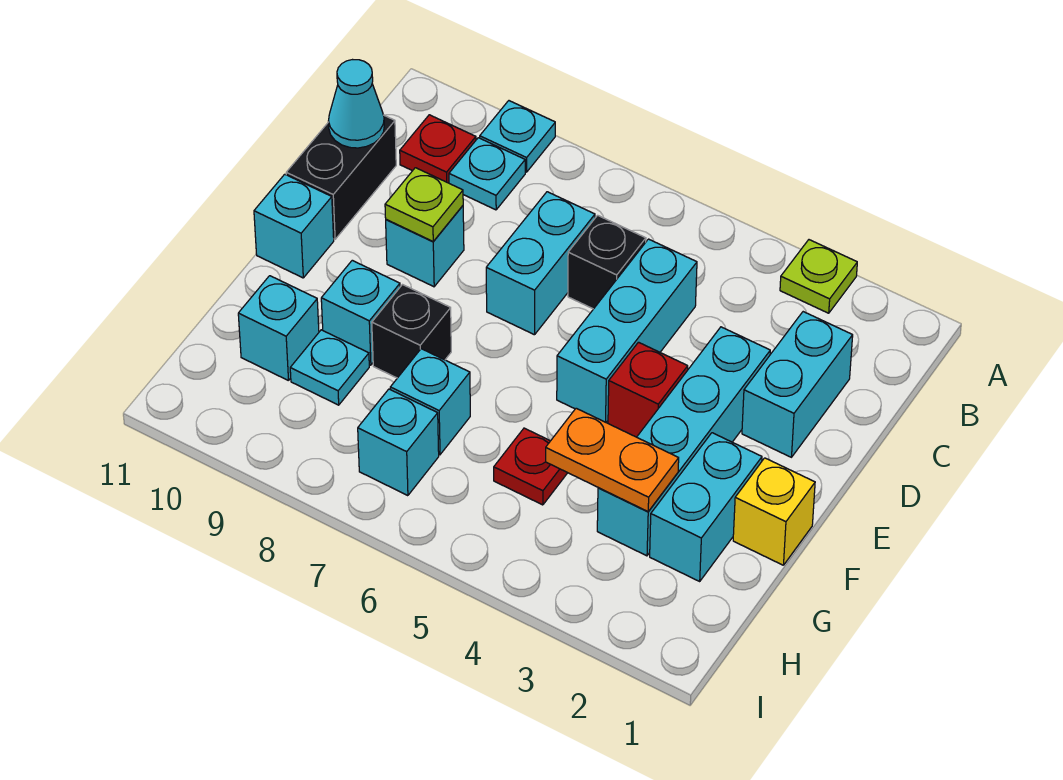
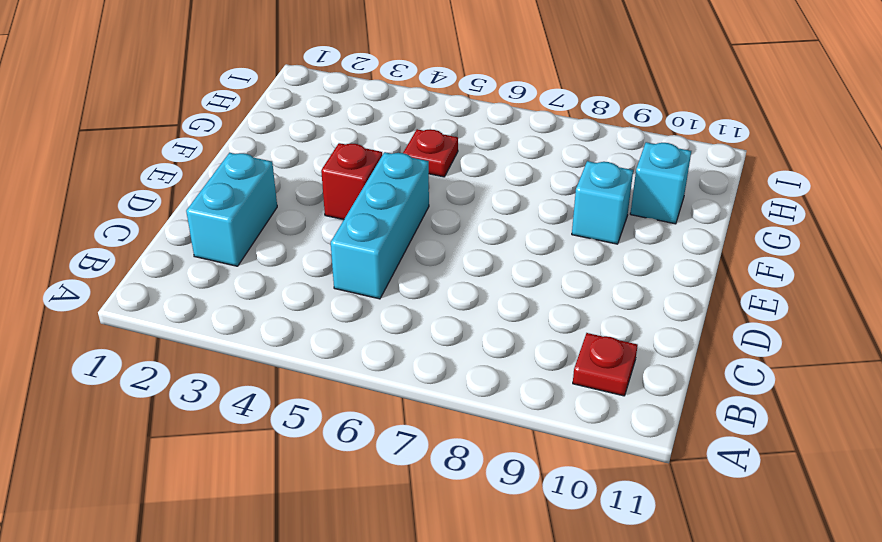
none -> lime 1x1 plate [780,240,857,313]
none -> cyan 1x1 plate [480,101,555,172]
none -> cyan 1x1 plate [449,138,525,210]

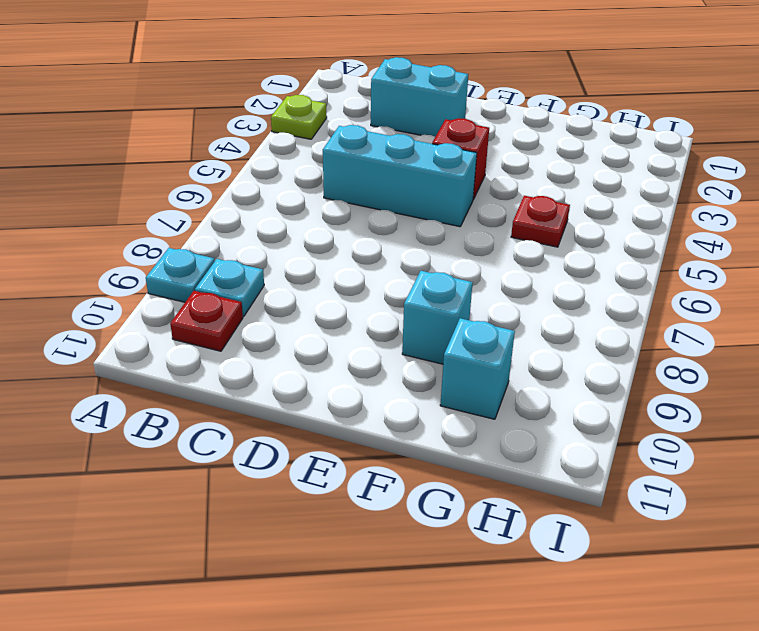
none -> black 1x1 brick [568,215,646,309]
none -> cyan 1x2 brick [486,192,595,335]
none -> black 1x2 brick [286,115,396,239]

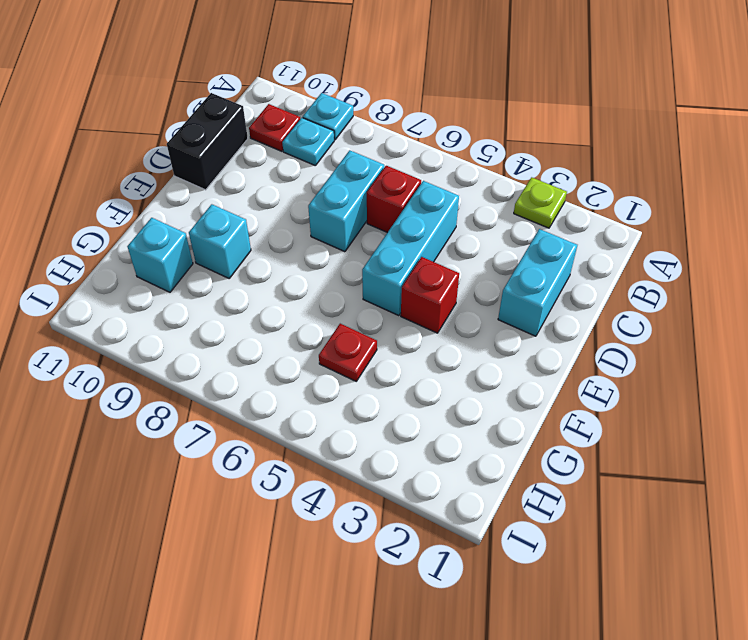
red 1x1 brick [367,166,421,233] -> black 1x1 brick [568,215,646,309]
none -> cyan 1x4 brick [597,327,770,556]
none -> cyan 1x1 brick [386,206,464,287]
none -> cyan 1x1 brick [254,174,334,278]

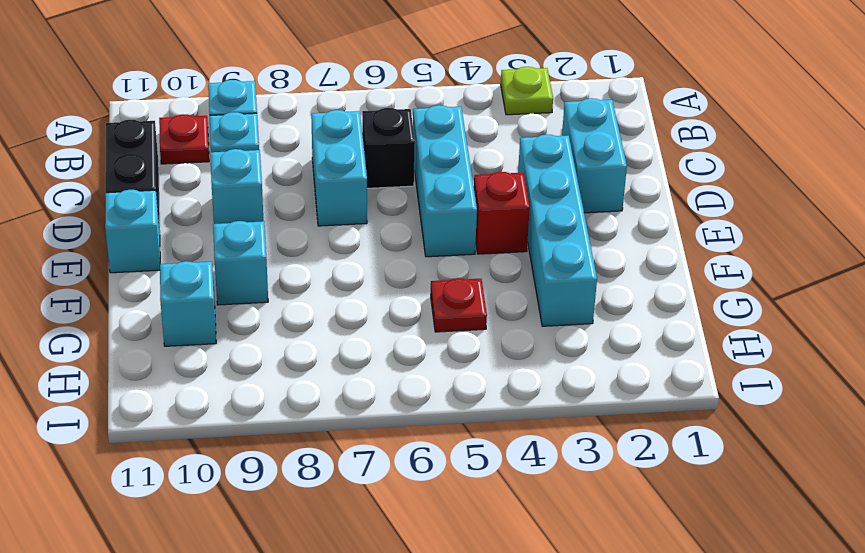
none -> yellow 1x1 brick [733,458,815,565]
none -> cyan 1x2 brick [650,433,762,581]
none -> black 1x1 brick [372,285,451,378]

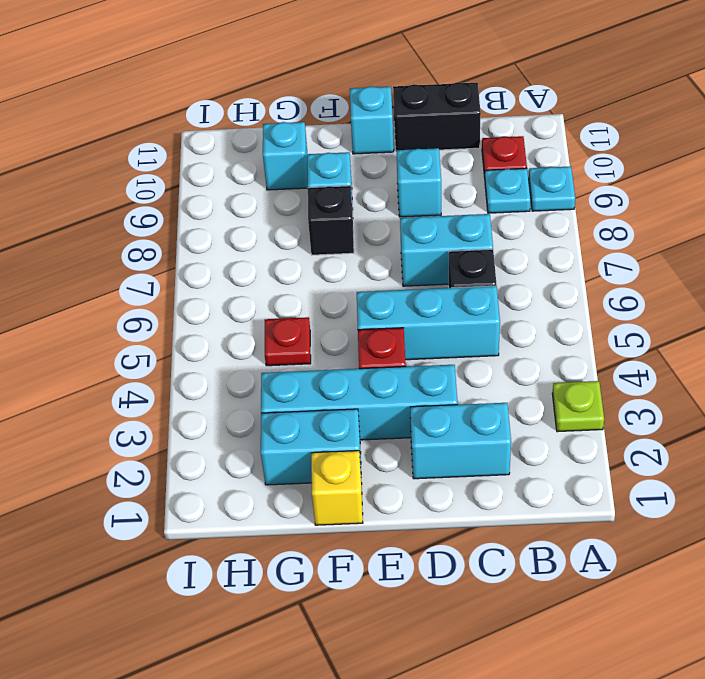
none -> cyan 1x1 brick [390,349,470,455]
none -> cyan 1x1 plate [290,330,369,405]
none -> cyan 1x1 brick [358,389,439,496]

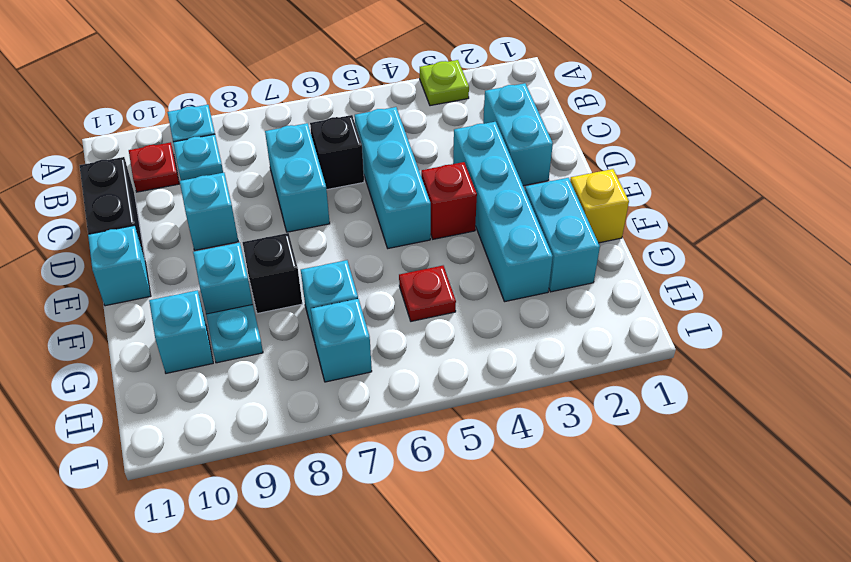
none -> cyan 1x1 cone [329,60,384,148]
none -> lime 1x1 plate [385,168,463,241]
none -> orange 1x2 plate [546,408,679,511]

